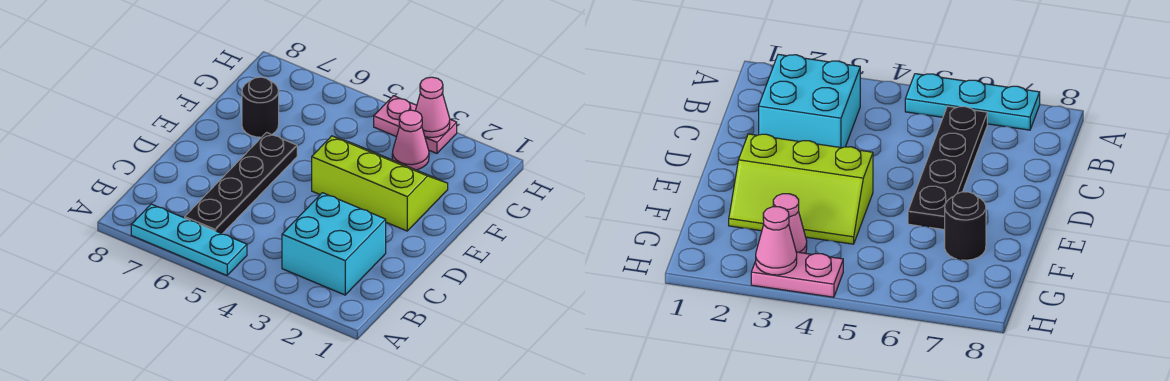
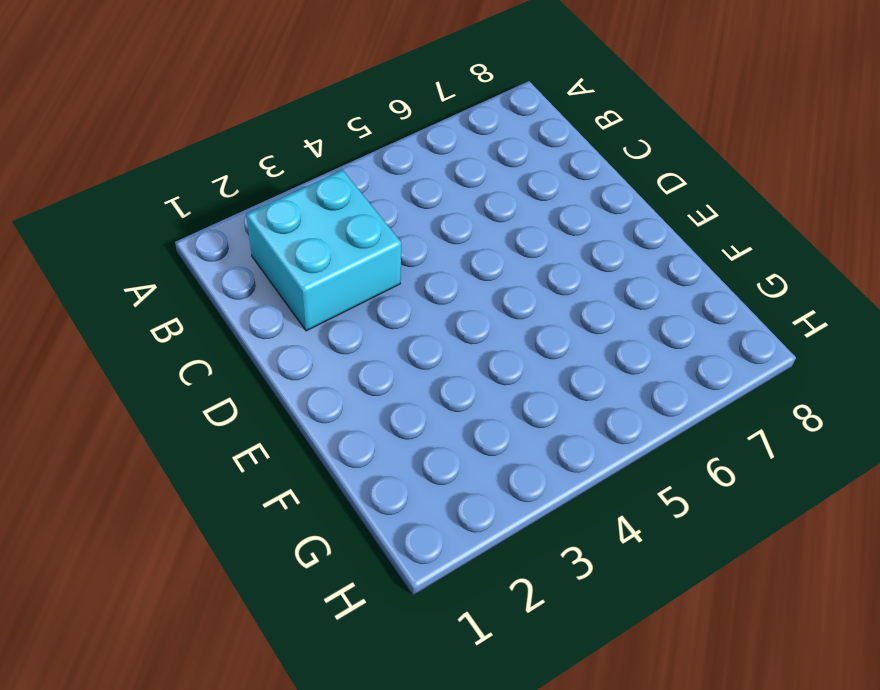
none -> cyan 1x3 plate [131,204,247,275]
none -> black 1x4 plate [185,132,297,234]

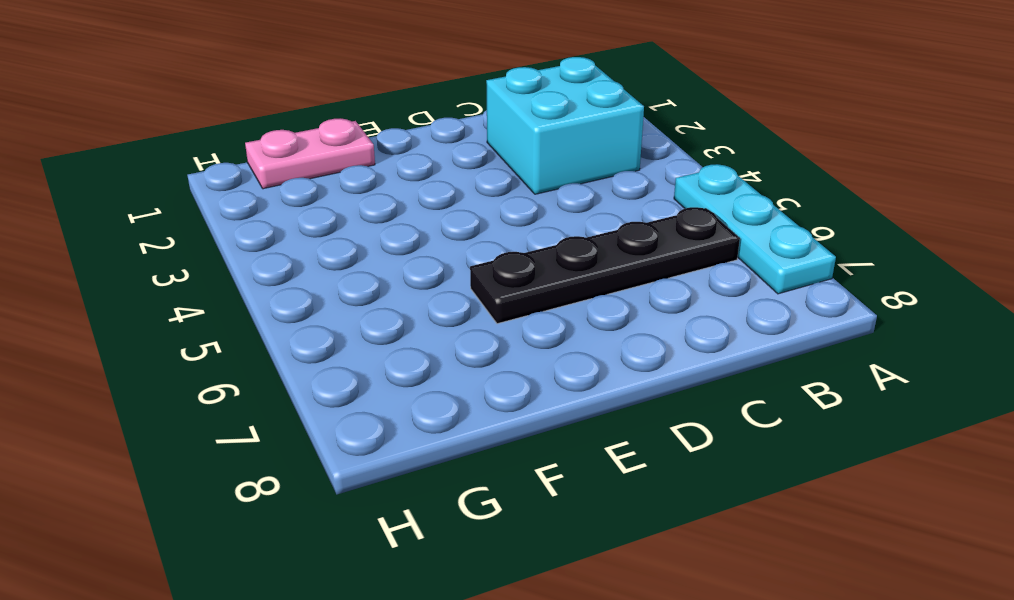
pink 1x2 plate [245,118,375,189] -> pink 1x2 plate turned to [374,96,457,153]
none -> lime 2x3 slope [312,136,448,231]
none -> black 1x1 round brick [242,77,279,137]

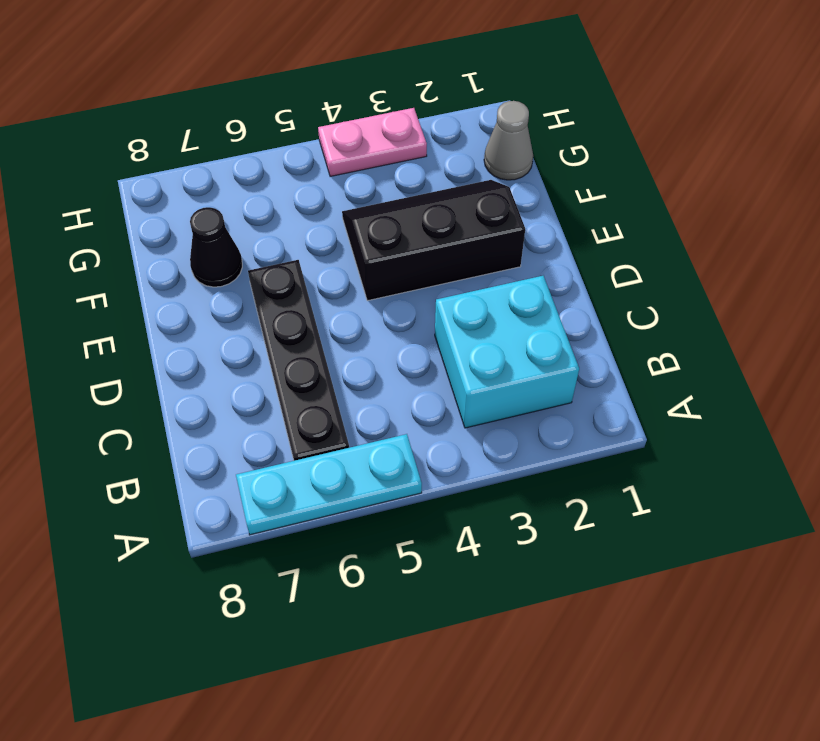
black 2x3 slope [342,180,525,301] -> lime 2x3 slope [312,136,448,231]
black 1x1 cone [190,207,242,287] -> black 1x1 round brick [242,77,279,137]
grey 1x1 cone [484,101,533,180] -> none
none -> pink 1x1 cone [392,110,429,170]
none -> pink 1x1 cone [415,77,450,137]

